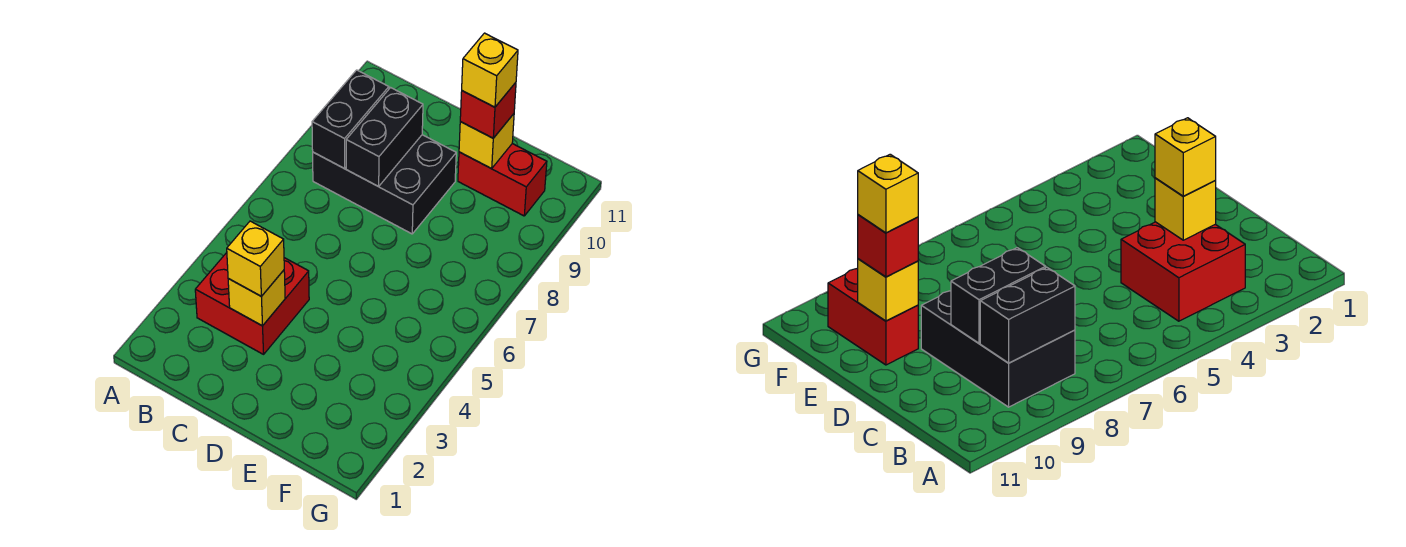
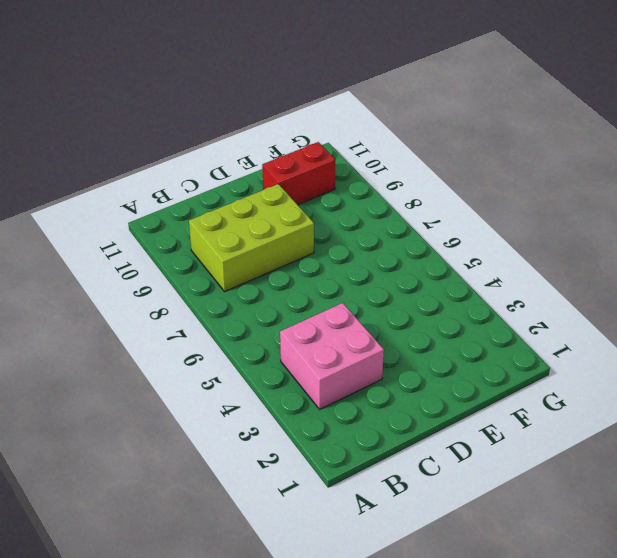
pink 2x2 brick [280,303,384,409] -> red 2x2 brick [195,253,309,354]
lime 2x3 brick [189,184,314,291] -> black 2x3 brick [313,135,456,234]
none -> black 1x2 brick [312,70,389,168]
none -> yellow 1x1 brick [228,270,285,326]

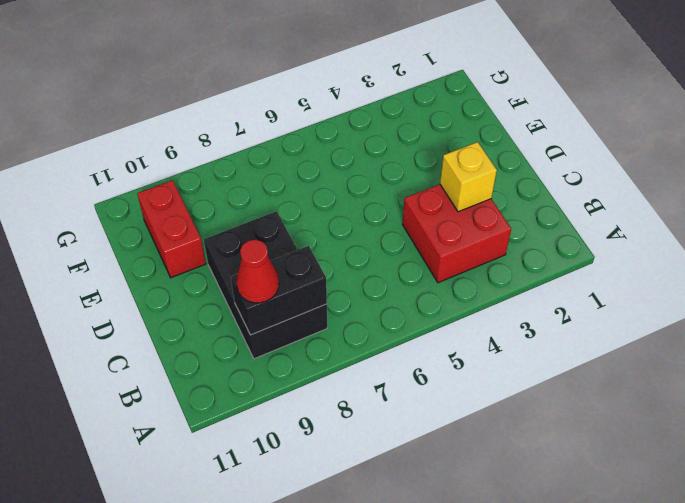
red 1x1 cone [236,240,279,303] -> none
none -> black 1x2 brick [346,88,423,187]
none -> yellow 1x1 brick [459,114,514,169]

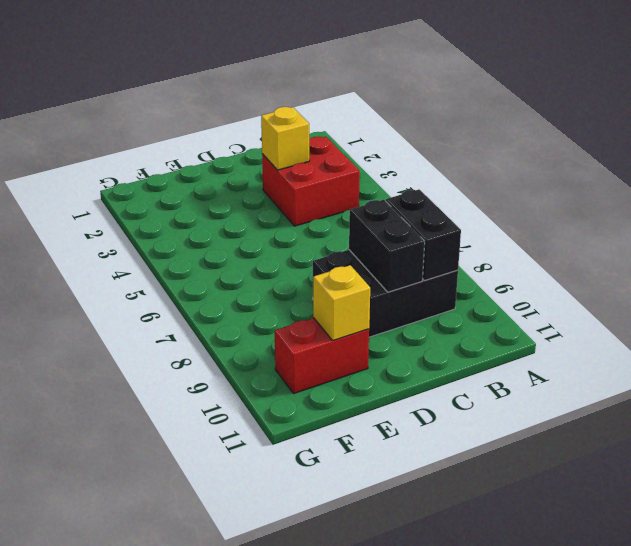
none -> yellow 1x1 brick [227,221,284,296]
none -> red 1x1 brick [460,83,516,138]

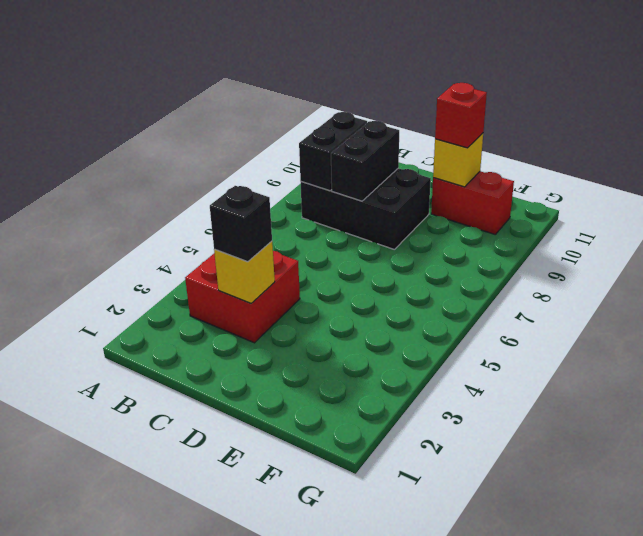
black 1x1 brick [210,186,272,262] -> yellow 1x1 brick [227,221,284,296]
none -> yellow 1x1 brick [462,33,518,107]

